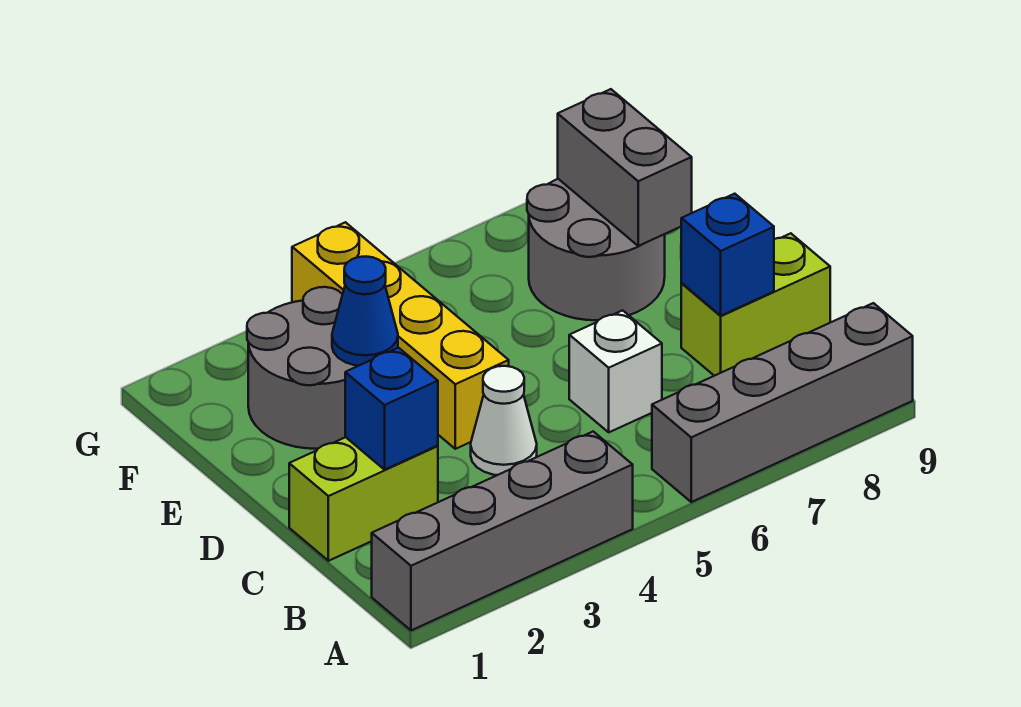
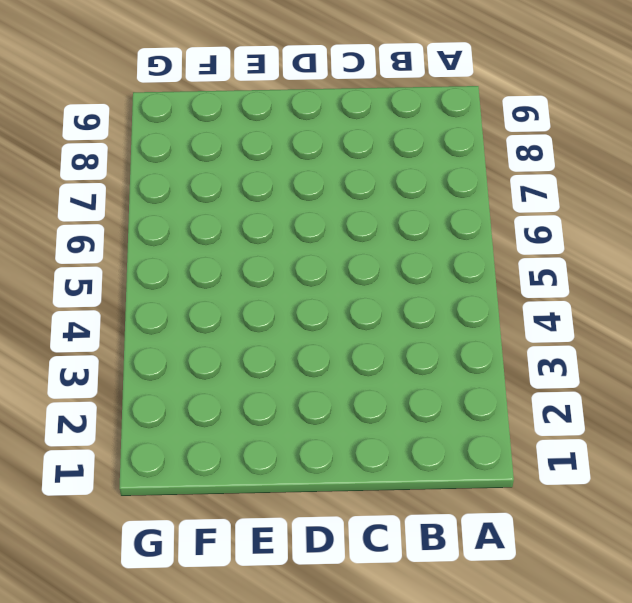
none -> grey 1x4 brick [372,432,633,630]
none -> grey 1x4 brick [652,303,913,502]
none -> lime 1x2 brick [289,437,438,561]

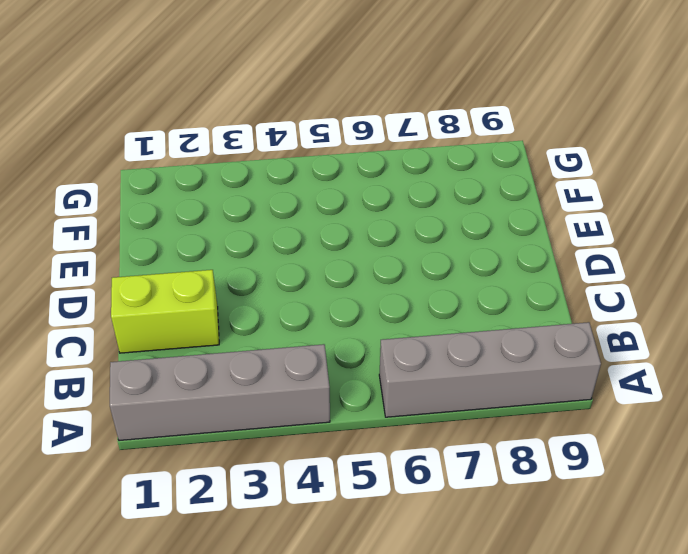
none -> white 1x1 cone [471,366,537,475]
none -> white 1x1 brick [569,310,662,432]
none -> lime 1x2 brick [681,233,830,376]

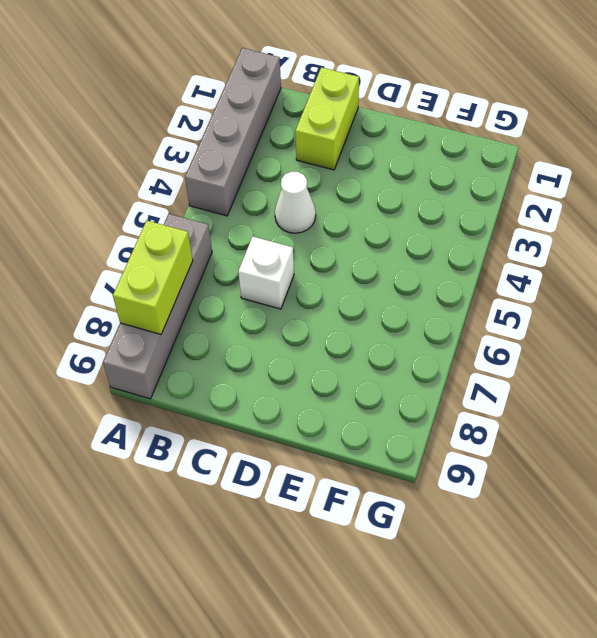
lime 1x2 brick [113,221,193,334] -> lime 1x2 brick moved to [681,233,830,376]
none -> yellow 1x4 brick [292,222,509,449]
none -> grey 2x2 round brick [247,287,357,449]
none -> grey 2x2 round brick [527,179,665,320]

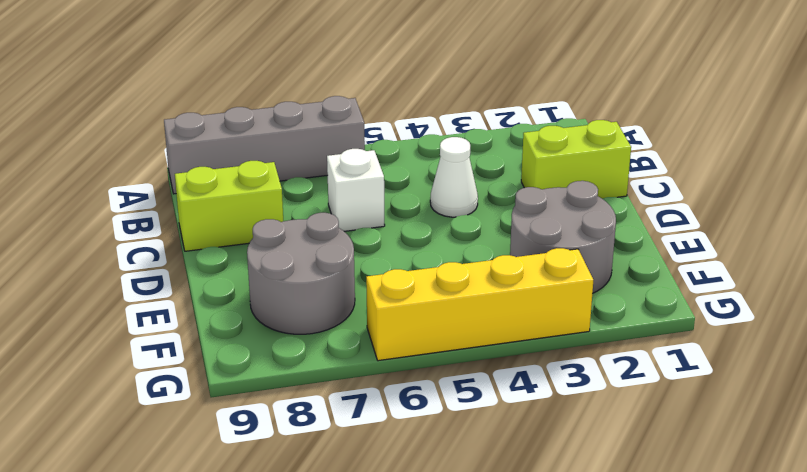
yellow 1x4 brick [366,248,593,361] -> yellow 1x4 brick turned to [292,222,509,449]
none -> grey 1x4 brick [372,432,633,630]
none -> blue 1x1 brick [345,348,438,470]
none -> blue 1x1 brick [681,194,774,316]

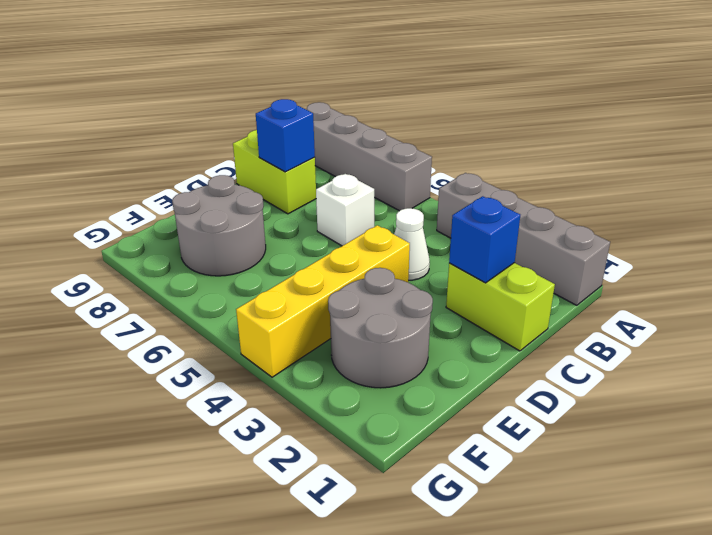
none -> blue 1x1 cone [332,256,398,366]
none -> grey 1x2 brick [558,89,692,246]

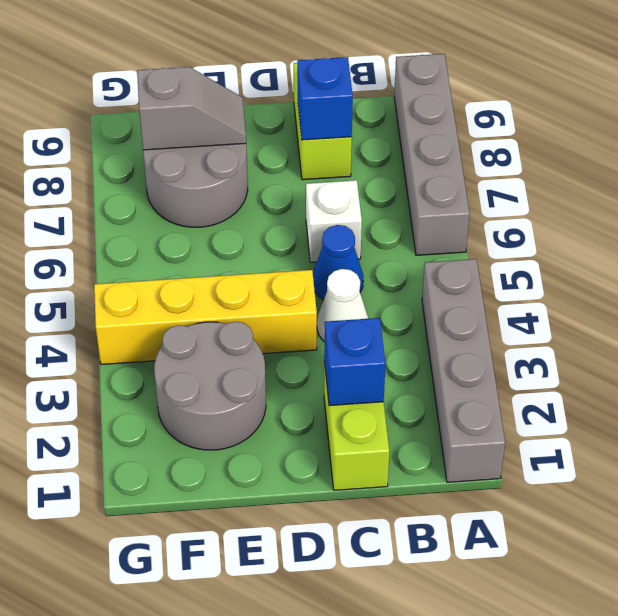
blue 1x1 cone [313,225,363,300] -> blue 1x1 cone moved to [332,256,398,366]
grey 1x2 slope [137,67,246,150] -> grey 1x2 brick [558,89,692,246]

